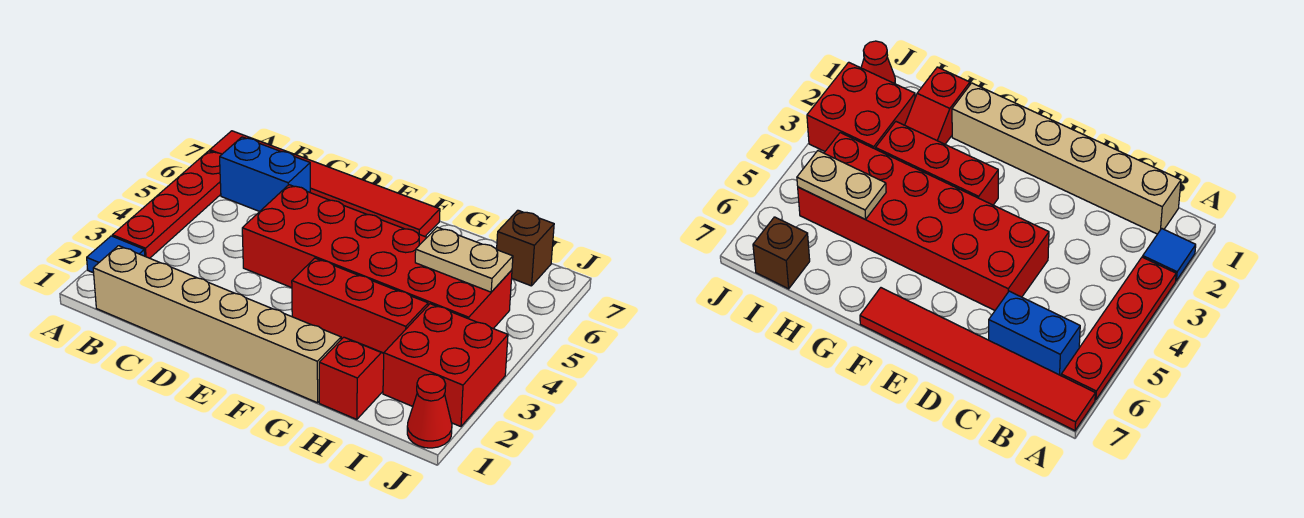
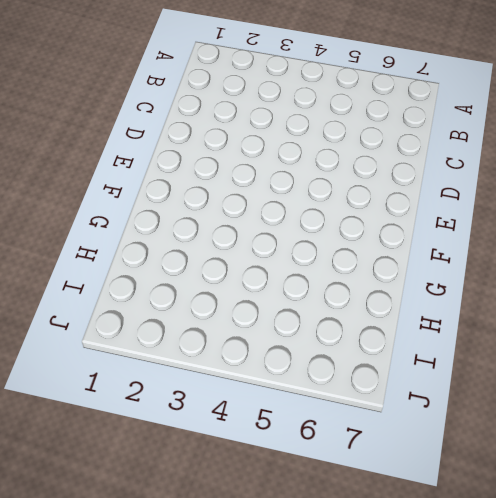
none -> blue 1x1 tile [87,236,145,273]
none -> red 1x4 plate [112,151,222,258]
none -> red 1x6 tile [210,131,440,236]

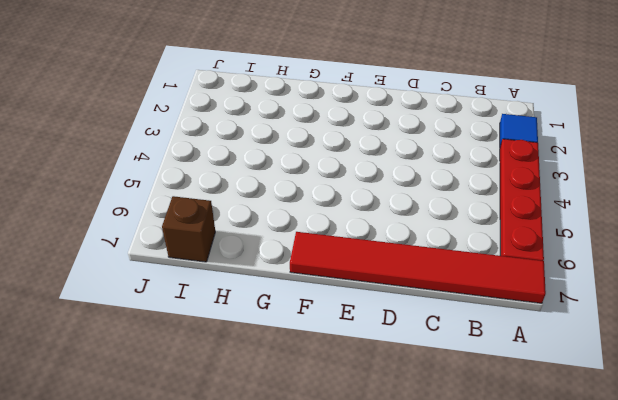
none -> tan 1x6 brick [93,246,341,403]
none -> blue 1x2 brick [220,137,310,212]
none -> red 2x6 brick [242,185,512,329]

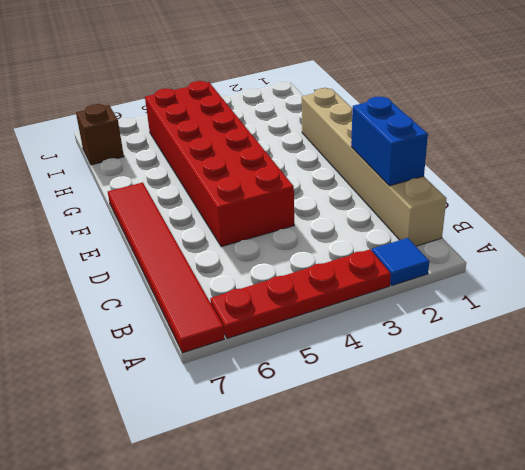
blue 1x2 brick [351,96,428,186] -> blue 1x2 brick moved to [220,137,310,212]
none -> red 1x3 brick [292,258,428,353]
none -> red 1x2 slope [319,337,384,419]
none -> red 2x2 brick [383,304,508,427]

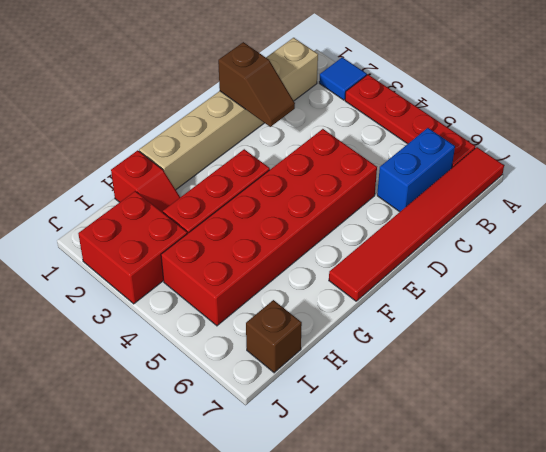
brown 1x2 slope [218,42,295,127] -> none
none -> red 1x1 cone [407,374,452,448]
none -> tan 1x2 plate [415,227,513,292]

